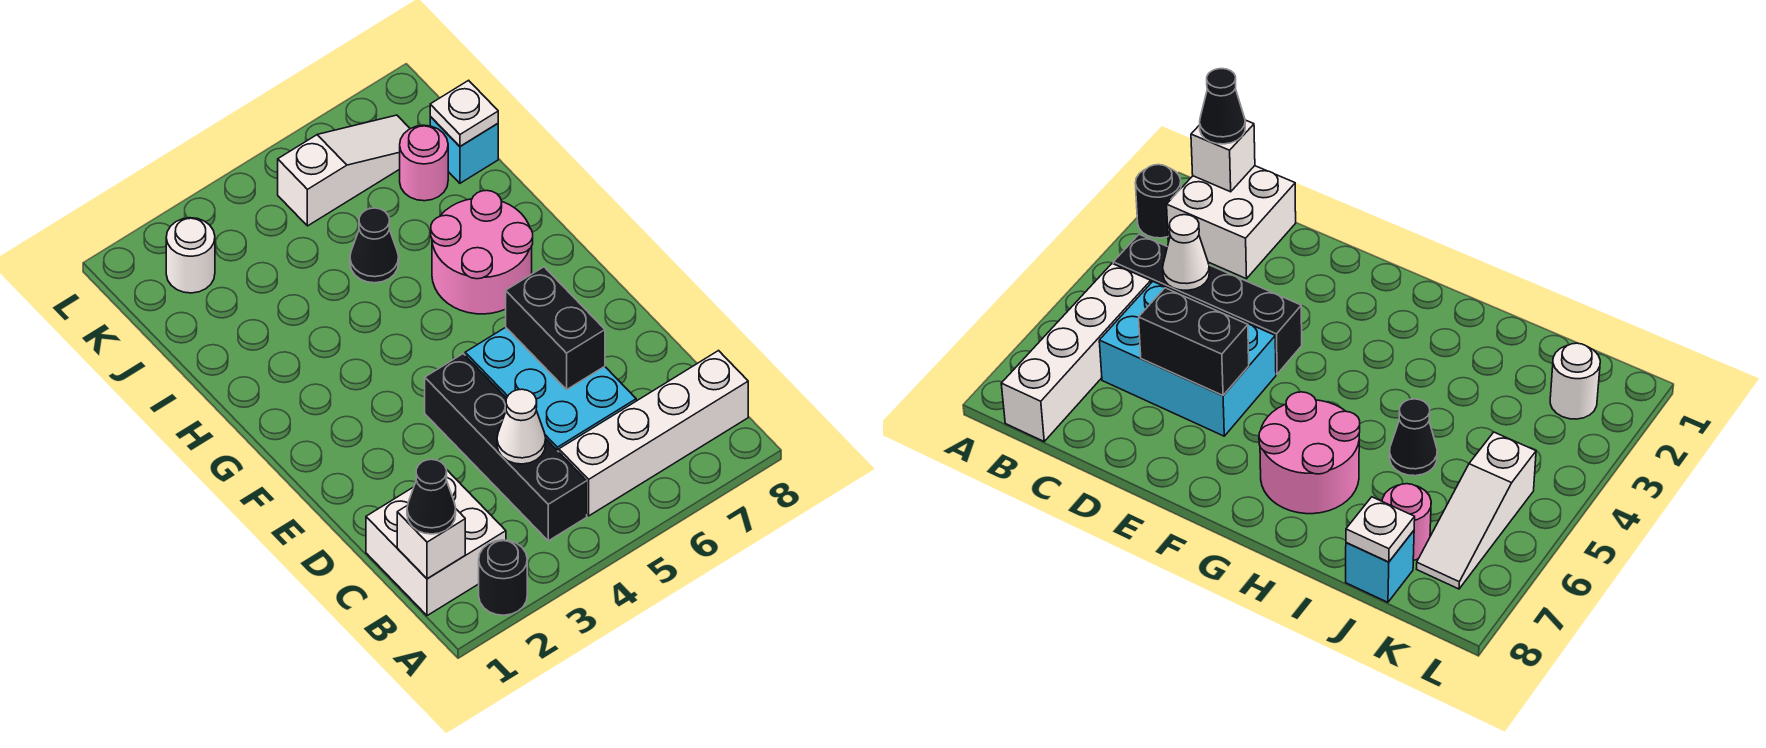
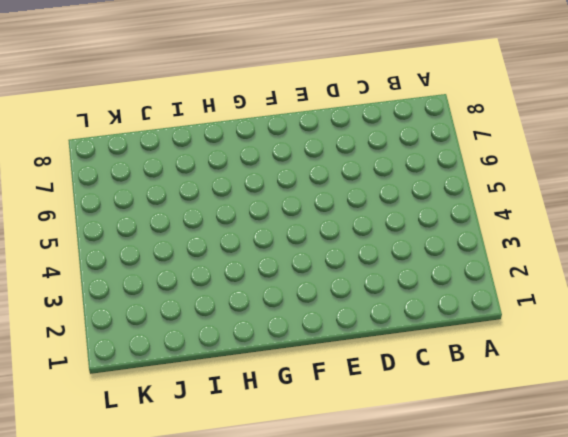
none -> black 1x1 round brick [479,540,527,615]
none -> white 2x2 brick [366,470,506,616]
none -> black 1x4 brick [425,354,587,541]

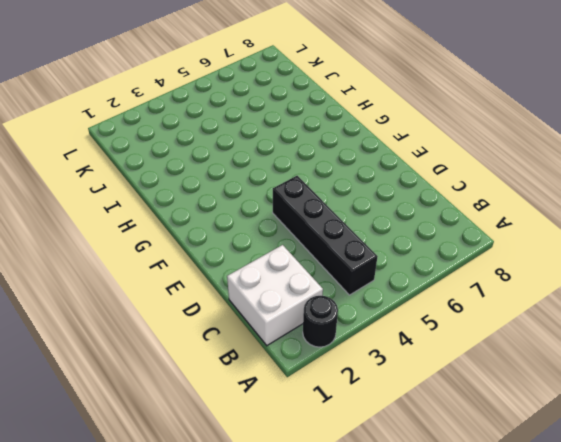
none -> white 1x4 brick [559,351,748,516]
none -> cyan 2x3 brick [465,327,636,452]
none -> pink 2x2 round brick [431,191,533,314]

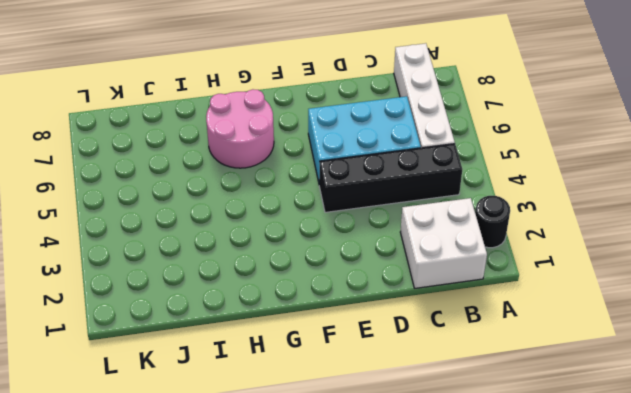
none -> black 1x1 cone [350,208,399,283]
none -> pink 1x1 round brick [400,125,448,201]
none -> cyan 1x1 brick [430,117,498,183]

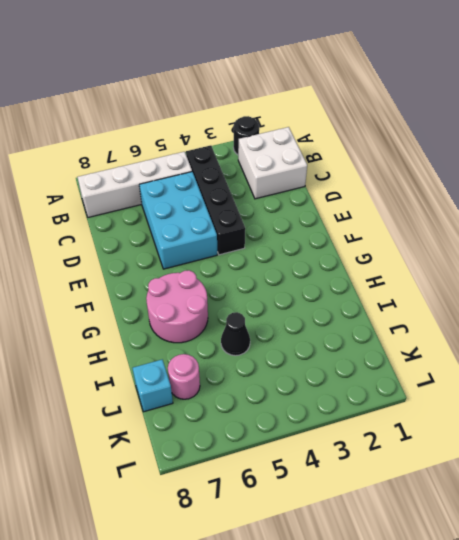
none -> white 1x1 round brick [166,218,215,293]
none -> white 1x3 slope [278,115,410,226]
none -> white 1x1 brick [397,505,465,579]

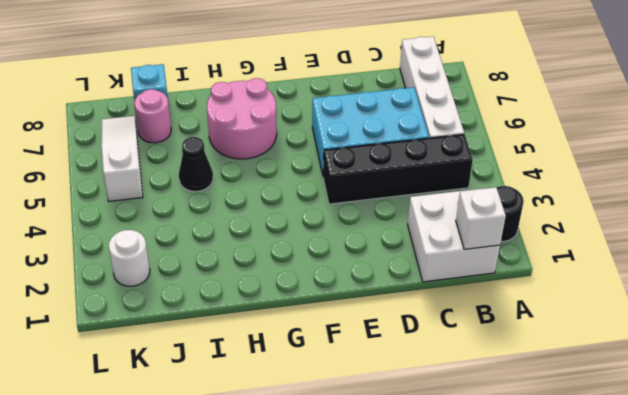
none -> white 1x1 cone [497,389,546,464]
none -> black 1x2 brick [506,267,605,389]
none -> white 1x1 plate [430,80,498,146]

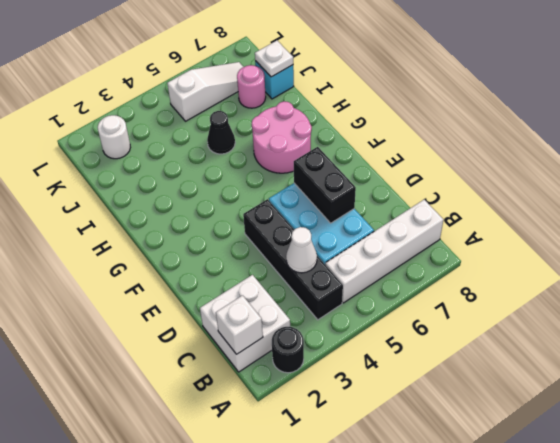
none -> black 1x1 cone [407,459,456,534]

